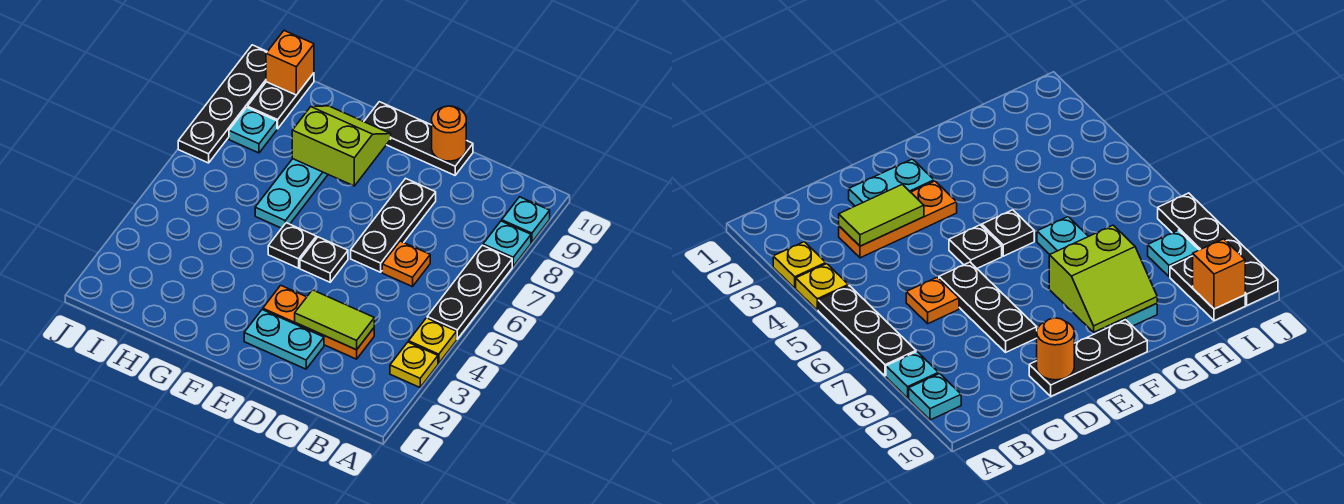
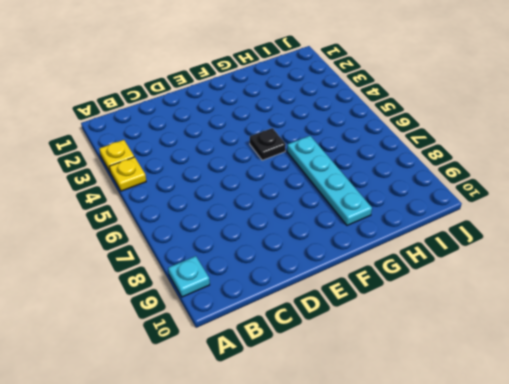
none -> black 1x3 plate [427,245,512,339]
none -> cyan 1x1 plate [483,221,531,266]
none -> orange 1x3 plate [263,285,374,359]

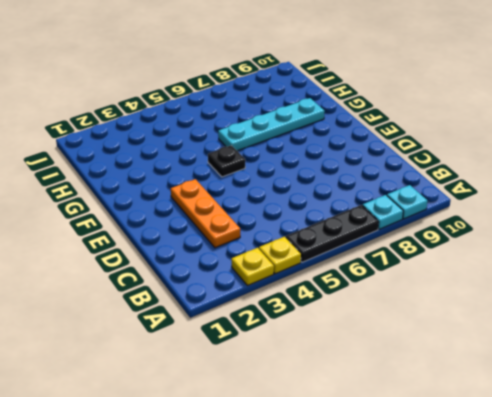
none -> orange 1x1 plate [382,241,430,287]
none -> cyan 1x2 plate [244,310,324,369]
none -> black 1x3 plate [351,178,436,272]

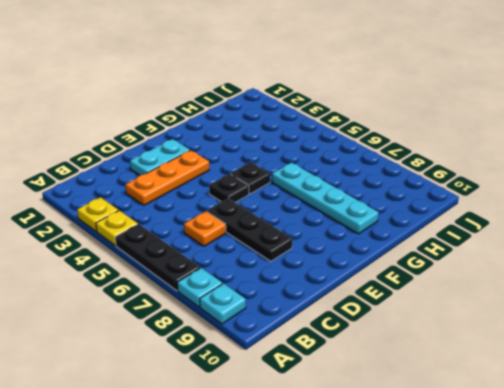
none -> black 1x3 plate [364,102,473,175]
none -> cyan 1x1 plate [229,108,277,153]
none -> black 1x2 plate [248,73,314,129]

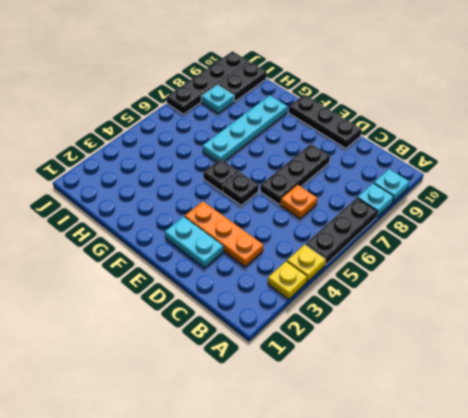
none -> lime 1x2 tile [295,290,374,350]
none -> orange 1x1 round brick [432,106,466,161]
none -> lime 2x2 slope [292,106,391,186]

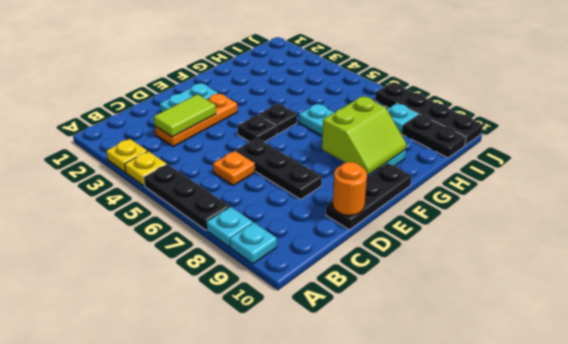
none -> orange 1x1 brick [266,31,314,95]

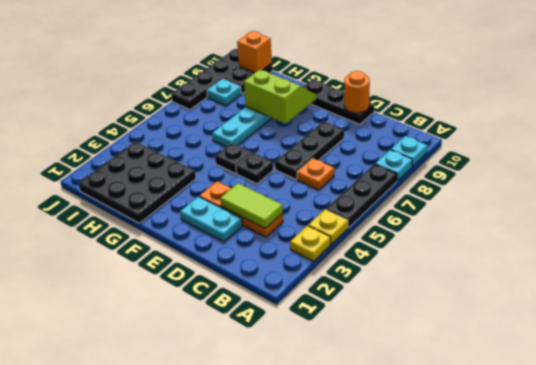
black 3x3 plate [79,142,196,223] -> none

